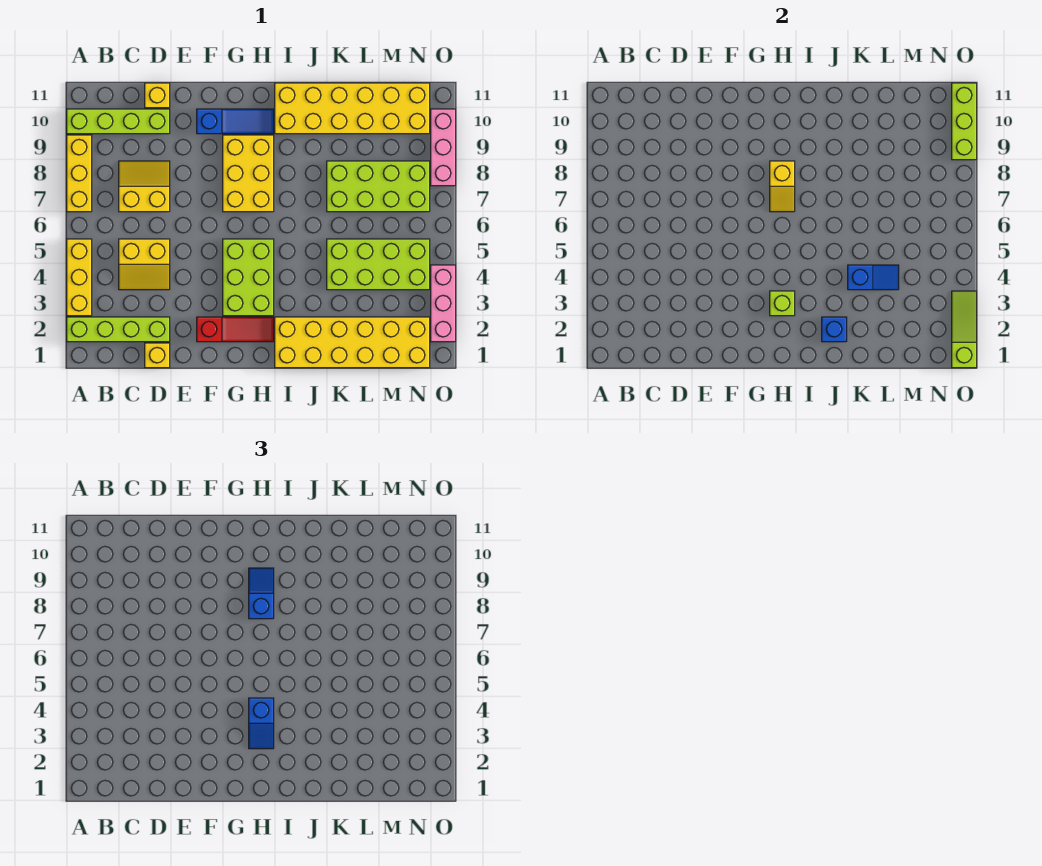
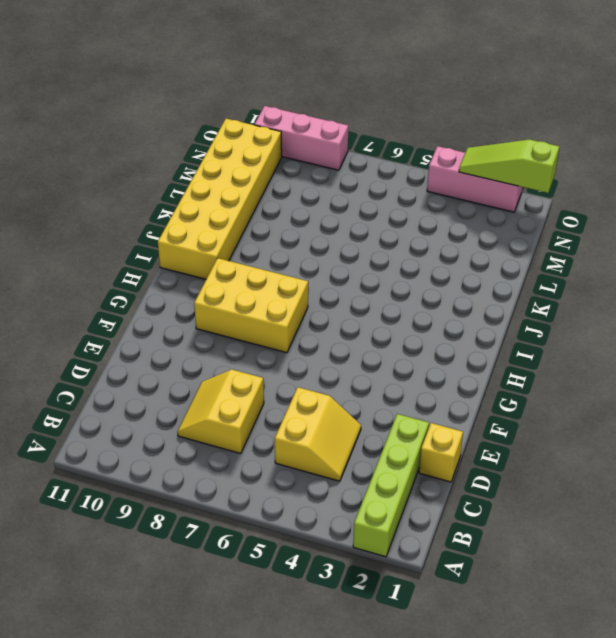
none -> yellow 1x3 brick [67,239,92,316]
none -> yellow 1x3 brick [67,135,92,212]
none -> lime 1x4 brick [67,109,170,134]

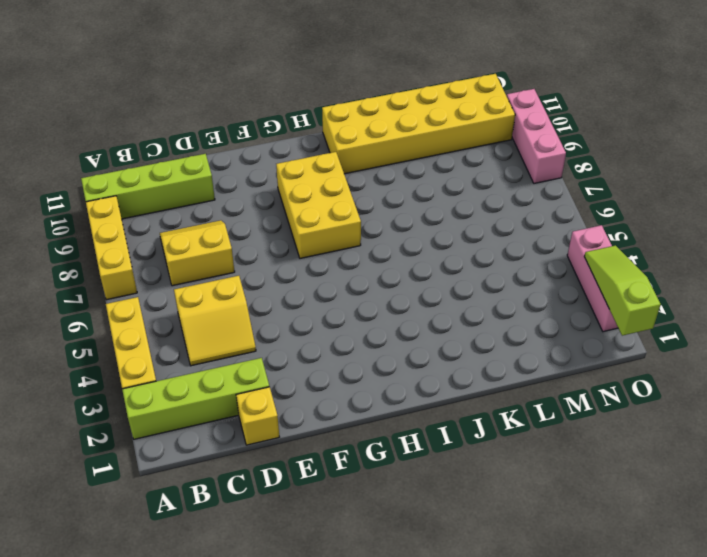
none -> yellow 1x1 brick [145,83,170,108]
none -> red 1x3 slope [197,317,274,342]
none -> blue 1x3 slope [197,109,274,134]

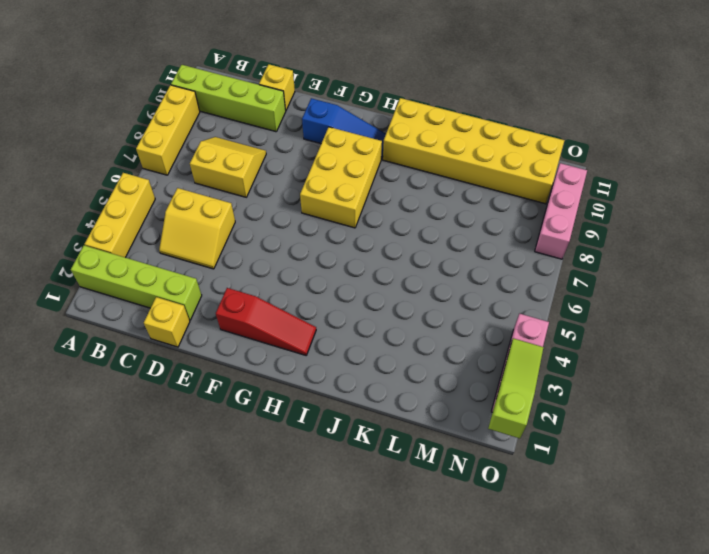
none -> lime 2x3 brick [223,239,274,316]
none -> yellow 2x6 brick [275,317,430,368]
none -> lime 2x4 brick [327,239,430,290]

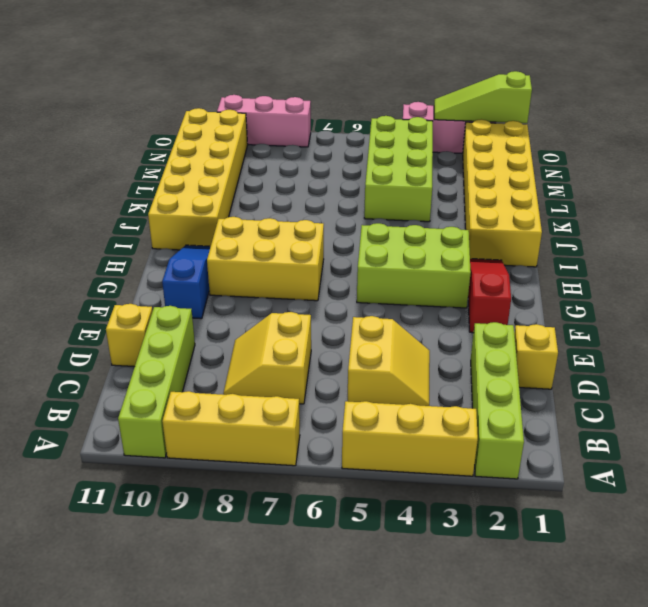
none -> lime 2x4 brick [327,161,430,212]
none -> lime 1x1 brick [770,291,795,316]
none -> yellow 1x2 slope [770,161,795,212]

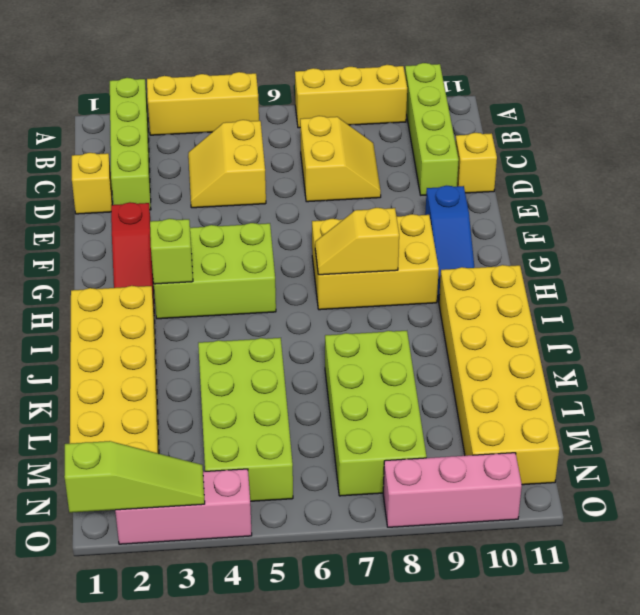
none -> blue 1x1 brick [822,317,847,342]
none -> blue 1x2 slope [848,265,899,290]
none -> lime 1x3 brick [952,83,977,160]

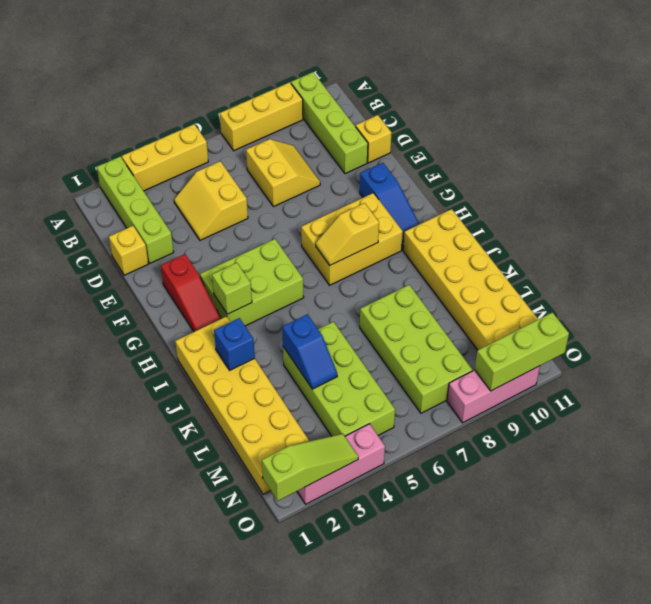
none -> blue 1x2 slope [249,698,274,749]
none -> blue 1x2 slope [249,568,274,619]

